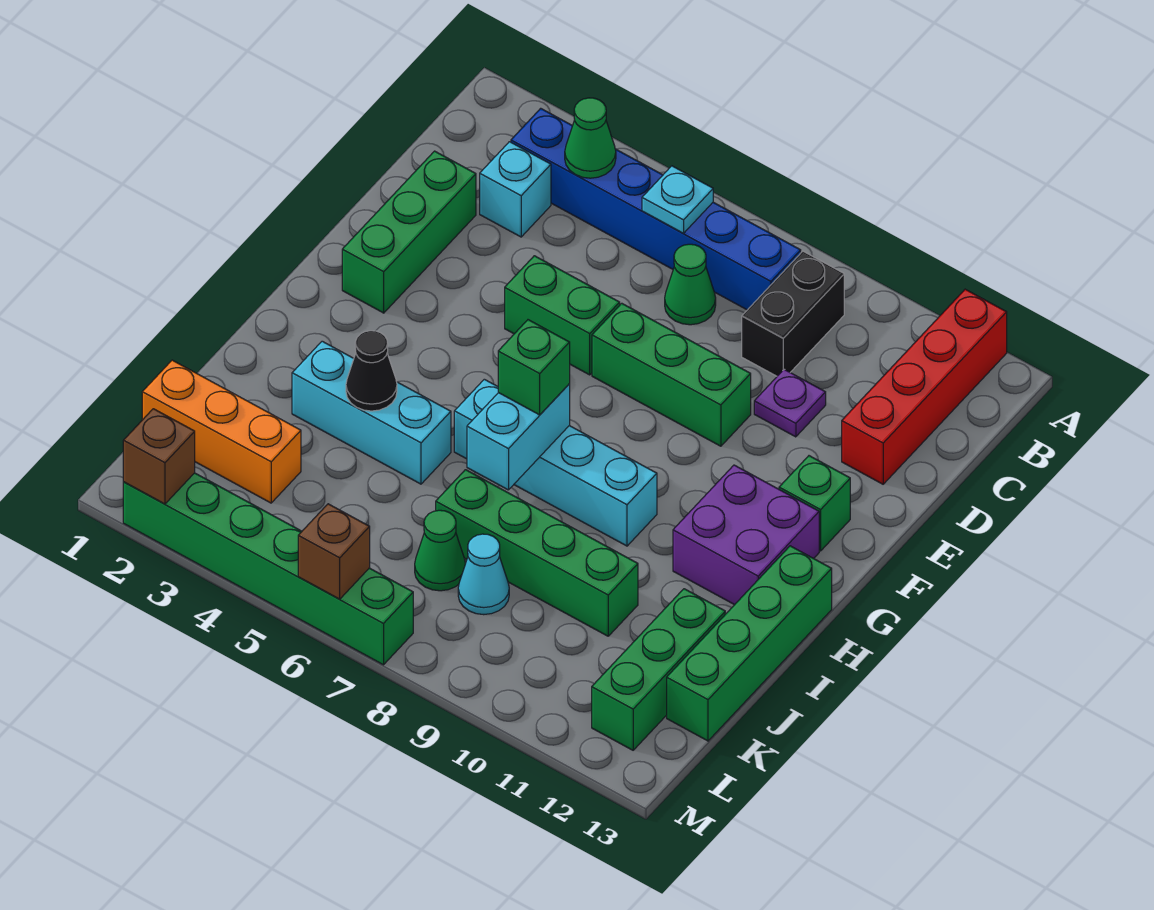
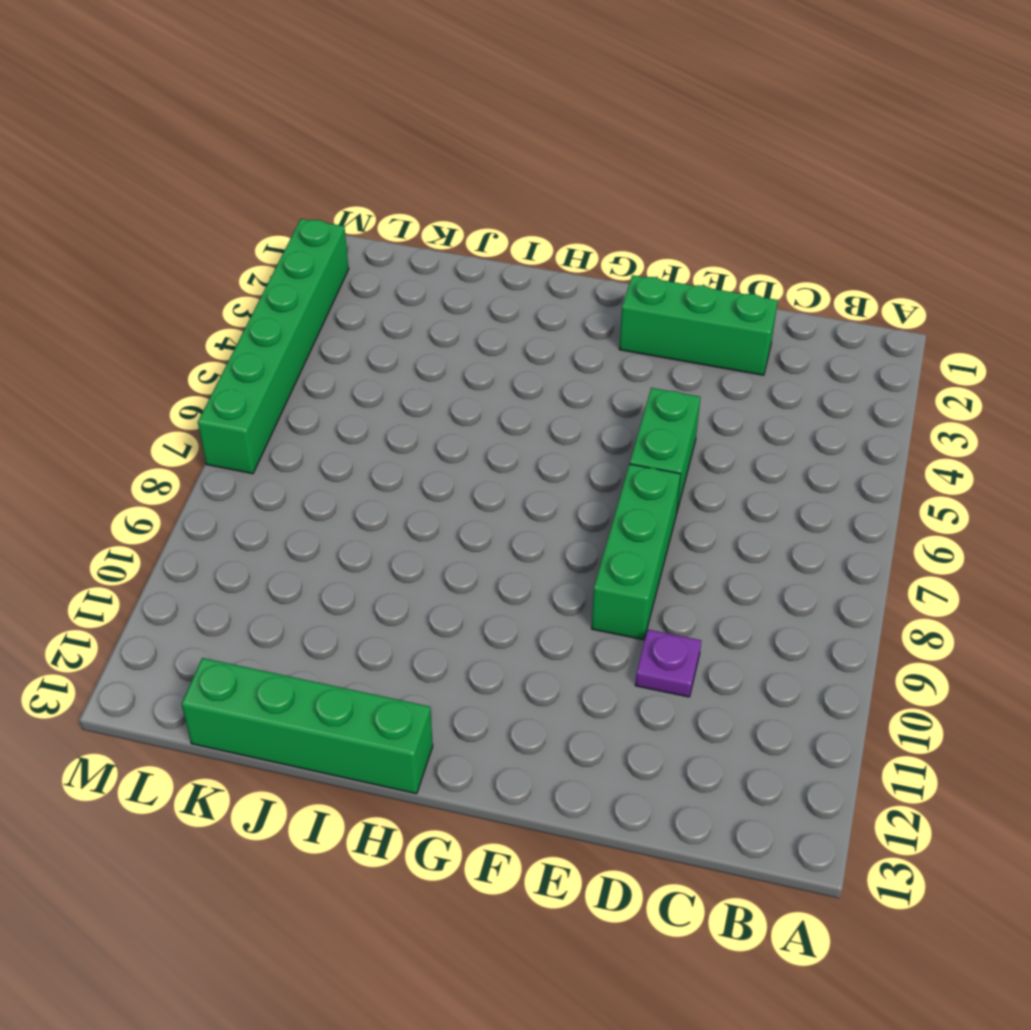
none -> red 1x4 brick [842,289,1007,484]
none -> blue 1x6 brick [511,108,801,310]
none -> black 1x2 brick [742,251,844,376]

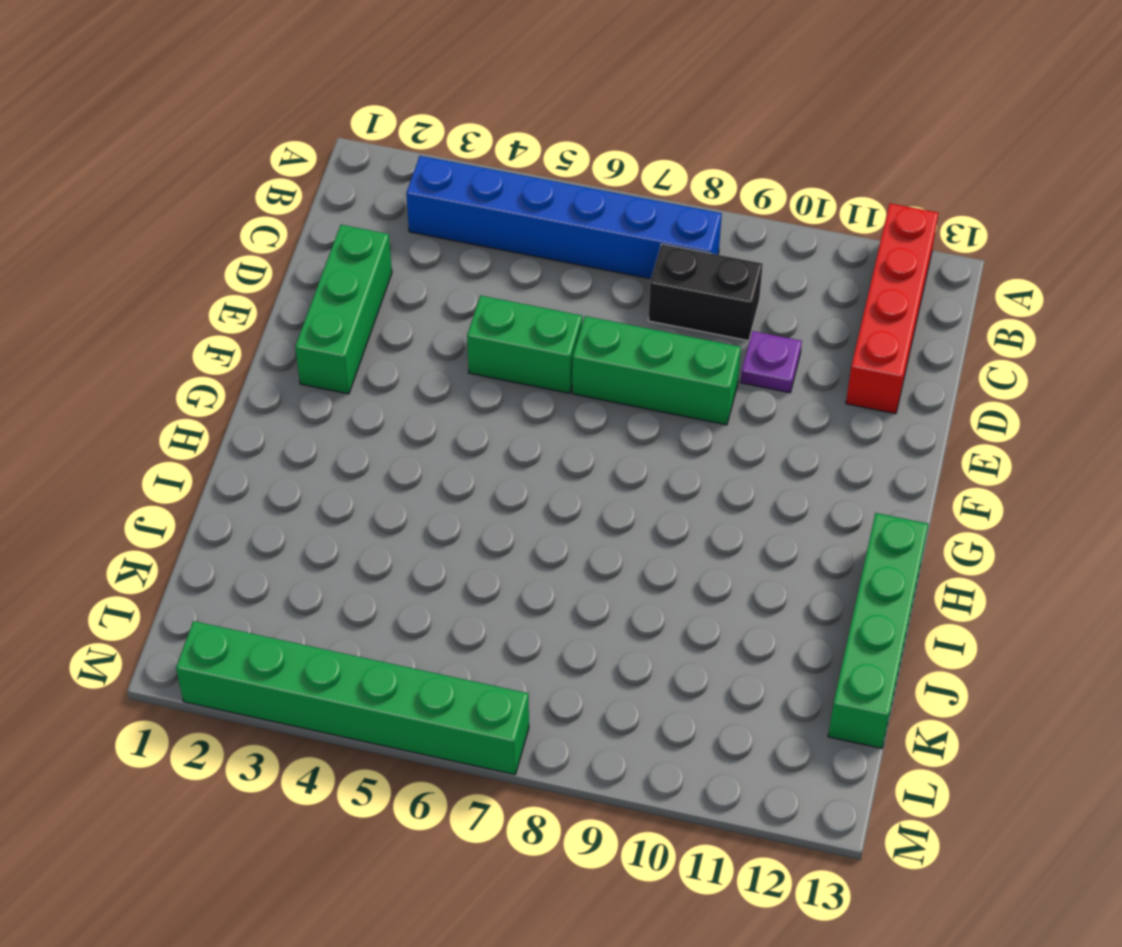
black 1x2 brick [648,244,763,341] -> black 1x2 brick turned to [742,251,844,376]
none -> cyan 1x1 brick [480,142,551,237]
none -> green 1x1 cone [665,244,716,325]
none -> green 1x1 brick [779,456,850,551]

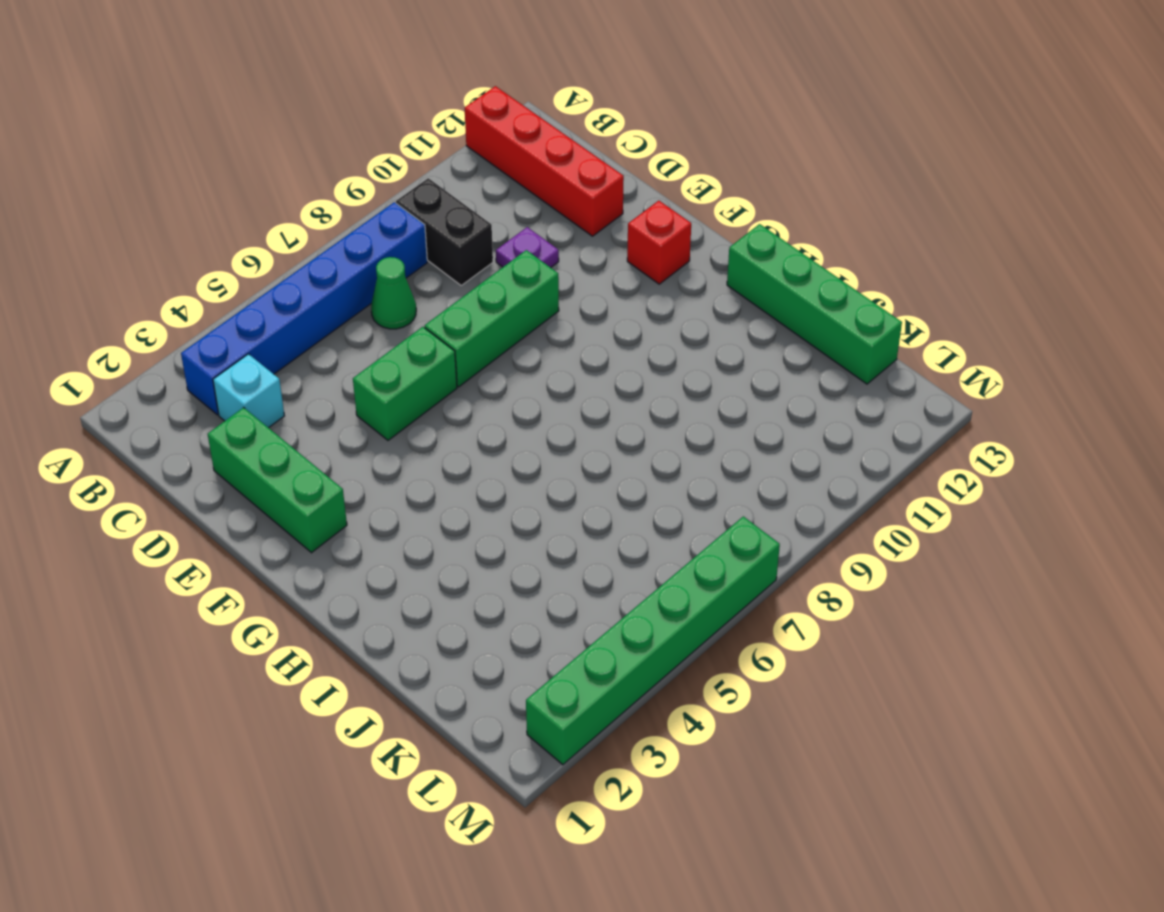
red 1x1 brick [627,201,691,284] -> green 1x1 brick [779,456,850,551]
none -> purple 2x2 brick [673,465,819,605]
none -> cyan 1x4 brick [454,379,657,546]
none -> cyan 1x3 brick [292,341,451,484]

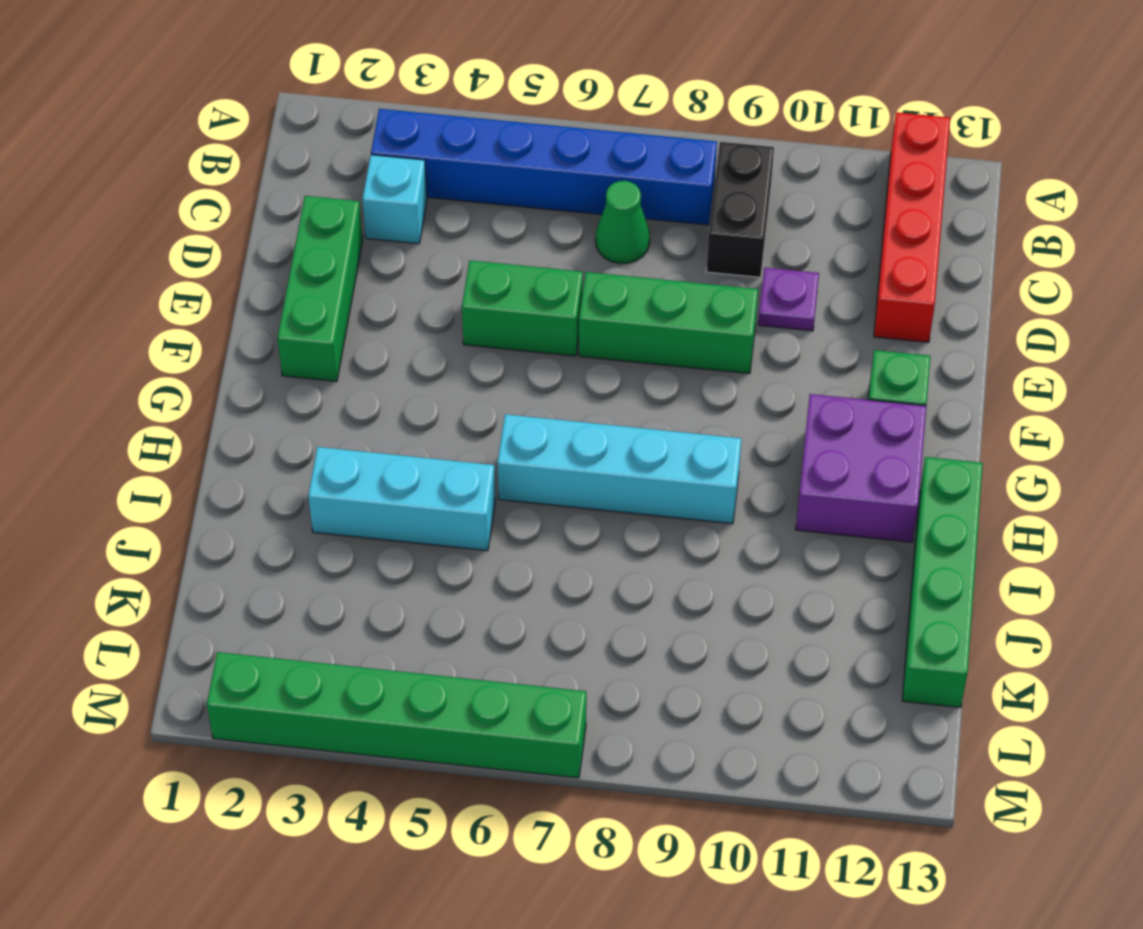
none -> green 1x4 brick [436,470,638,636]
none -> green 1x3 brick [592,589,725,750]
none -> orange 1x3 brick [142,360,301,503]

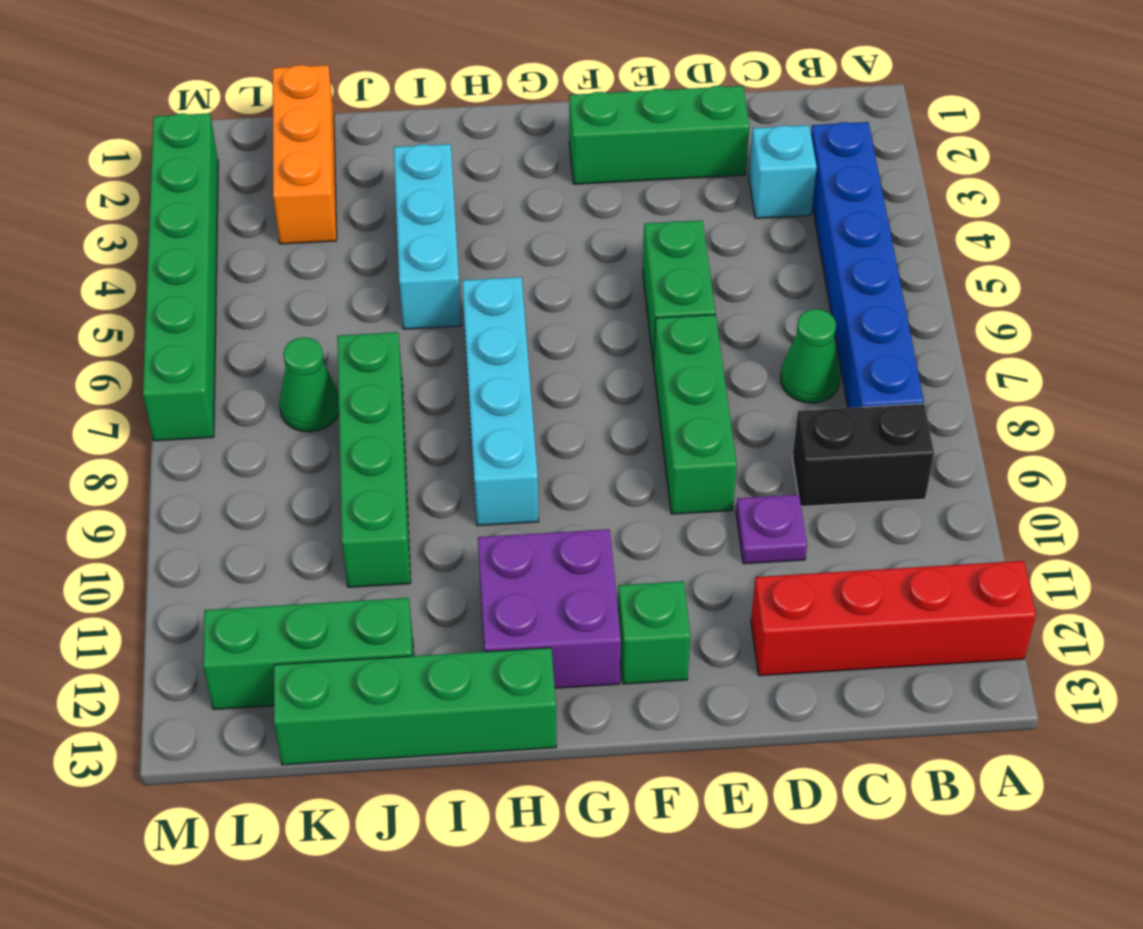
none -> cyan 1x1 cone [458,534,509,615]
none -> green 1x1 cone [565,98,616,178]
none -> cyan 1x1 plate [642,166,713,233]

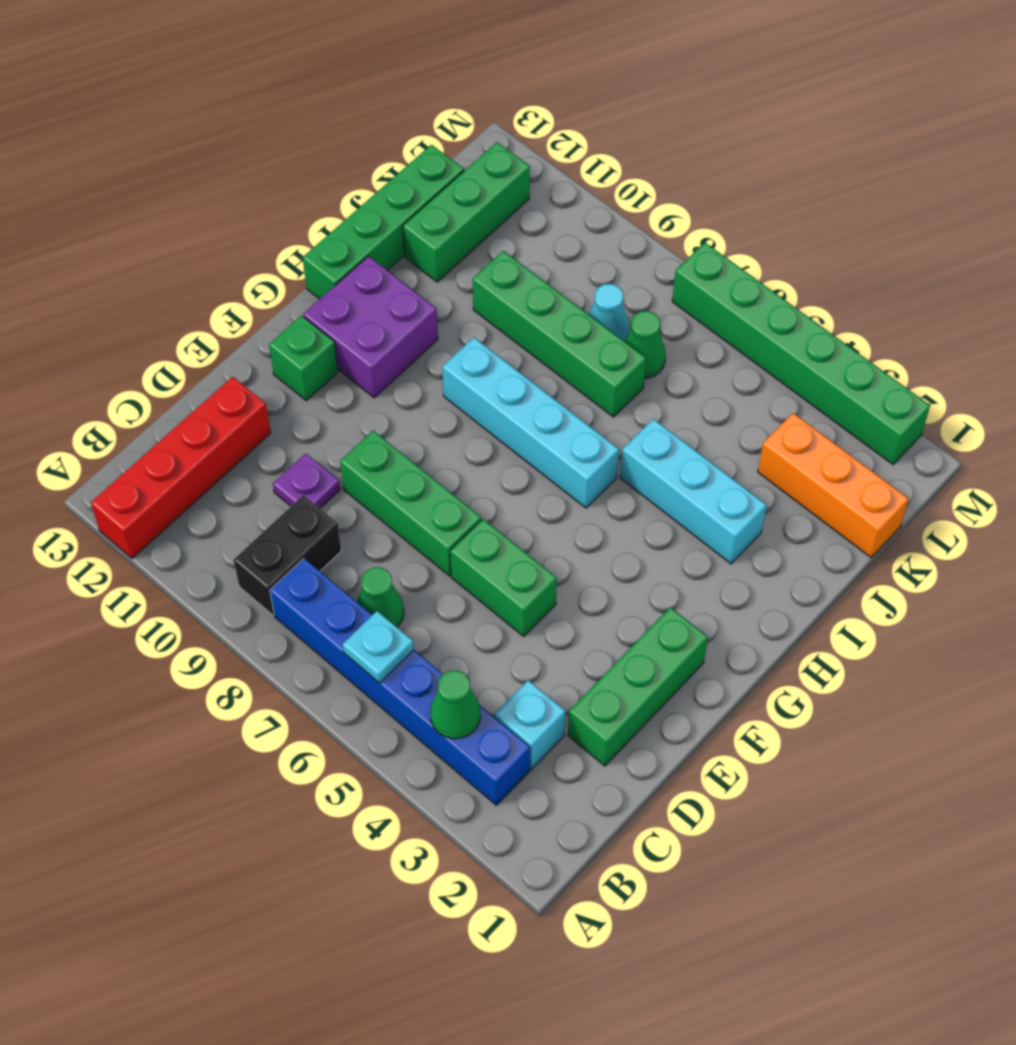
none -> cyan 1x2 brick [467,384,570,490]
none -> black 1x1 cone [346,331,397,411]
none -> brown 1x1 brick [123,409,195,504]

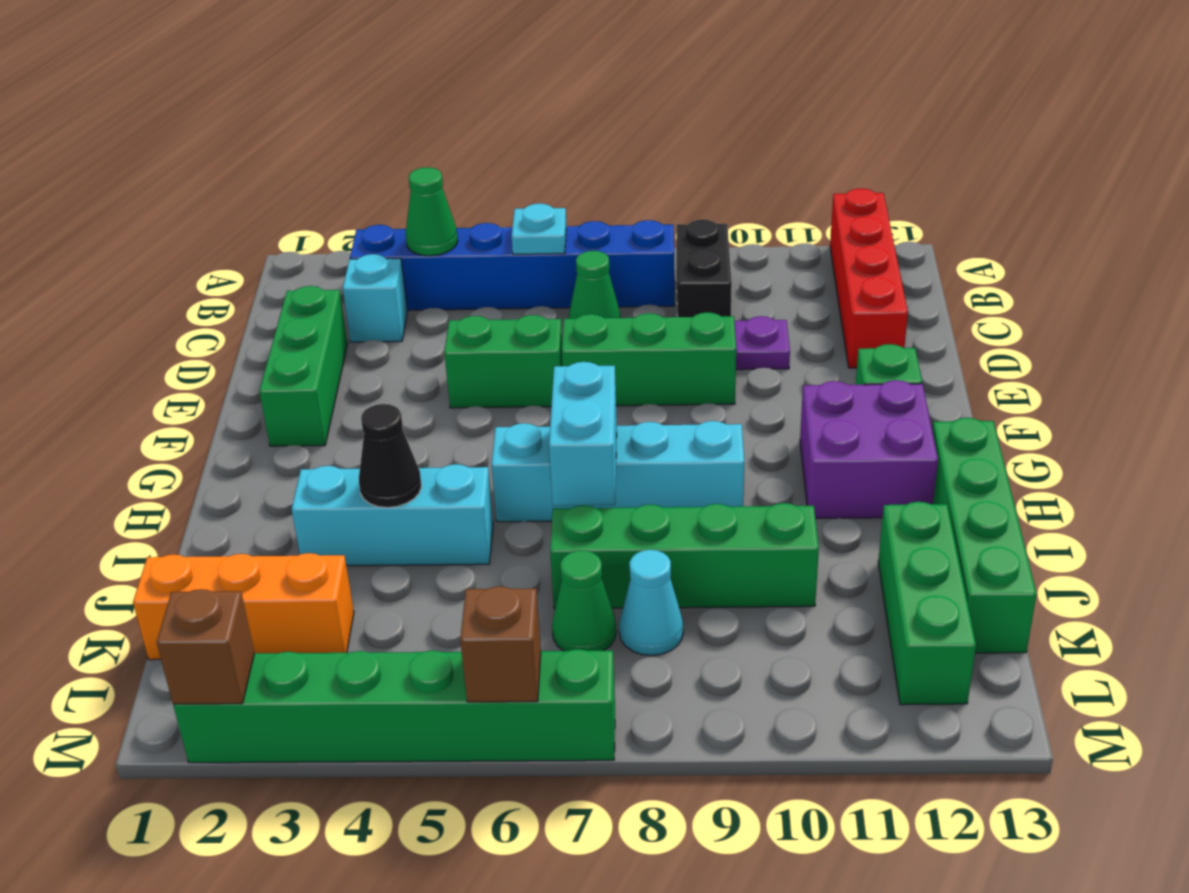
none -> green 1x1 brick [498,320,570,415]

